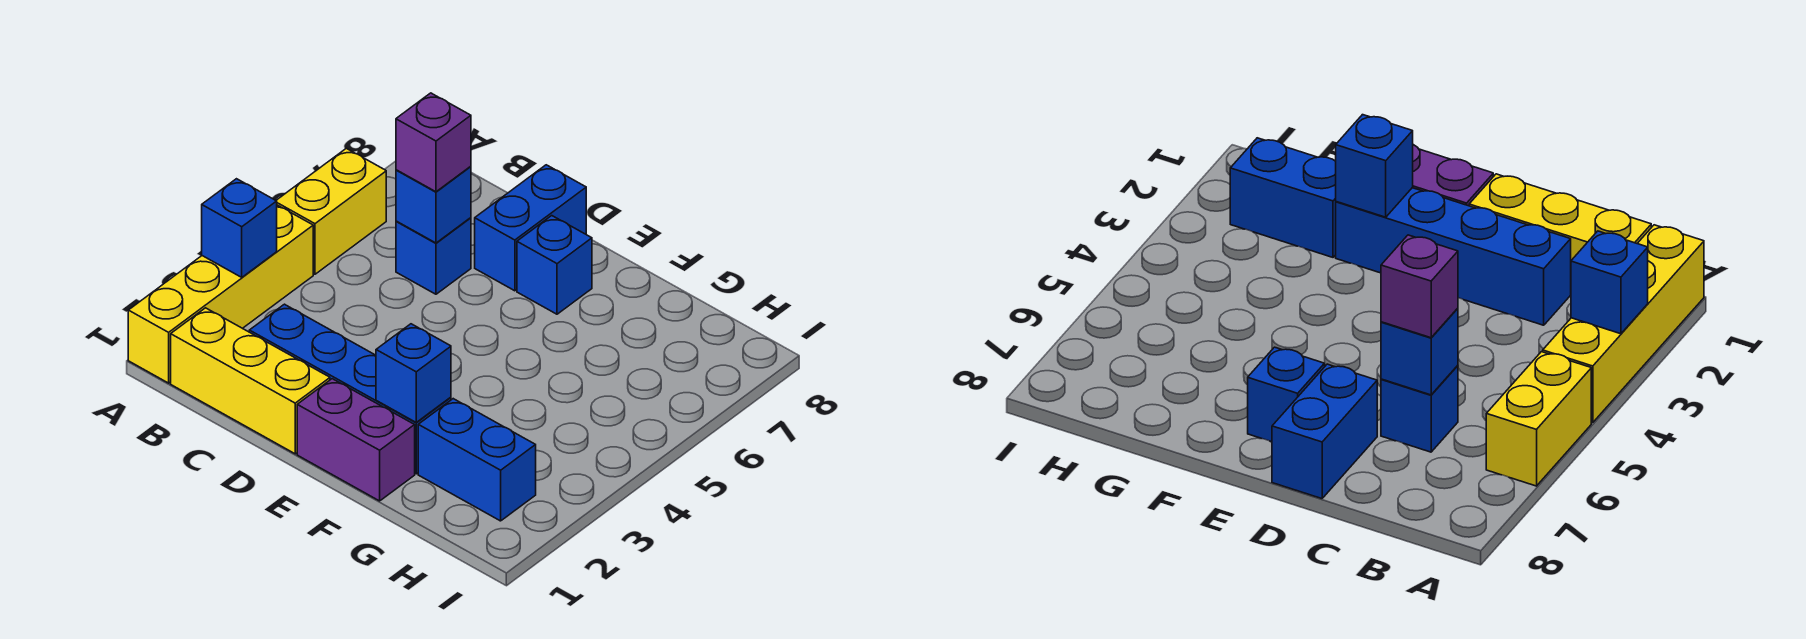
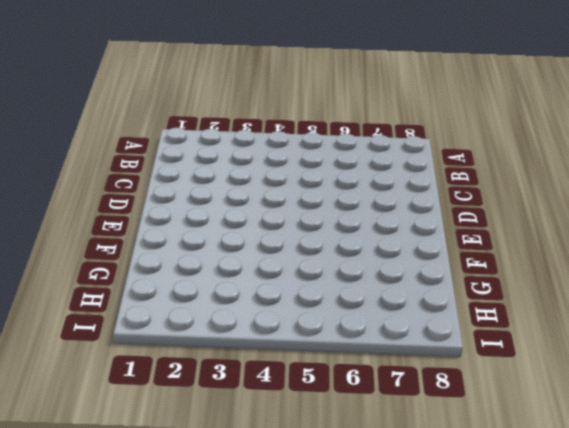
none -> yellow 1x4 brick [128,205,313,383]
none -> yellow 1x2 brick [276,148,386,274]
none -> yellow 1x3 brick [171,308,330,454]

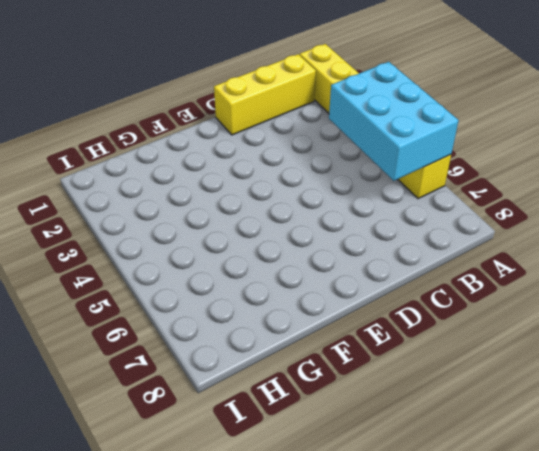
cyan 2x3 brick [329,62,459,181] -> none
none -> blue 1x4 brick [249,304,451,474]
none -> blue 1x1 brick [396,218,471,294]
none -> blue 1x2 brick [475,165,586,291]

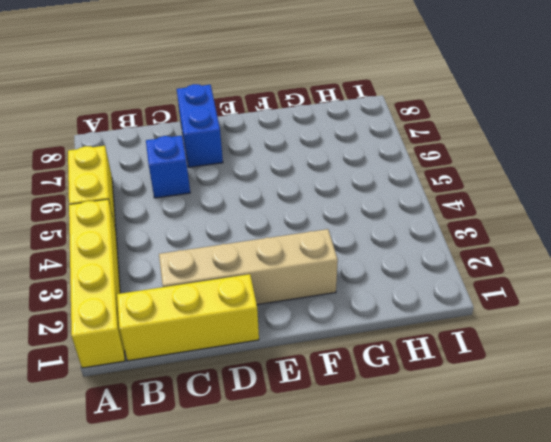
tan 1x4 brick [159,229,338,305] -> blue 1x4 brick [249,304,451,474]
none -> purple 1x2 brick [297,379,415,501]
none -> blue 1x1 brick [517,216,592,314]
none -> blue 1x2 brick [418,399,536,521]

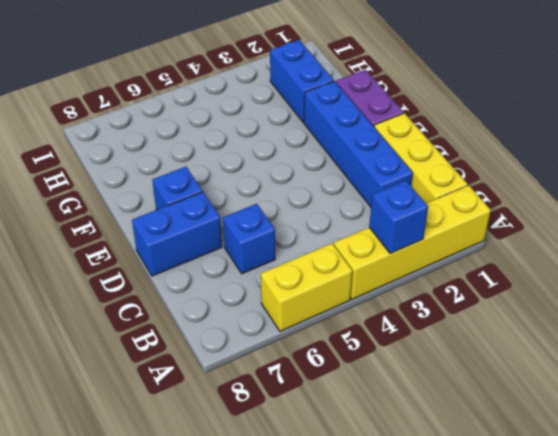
none -> blue 1x1 brick [396,166,471,243]
none -> blue 1x1 brick [376,324,451,423]
none -> purple 1x1 brick [396,93,471,192]

